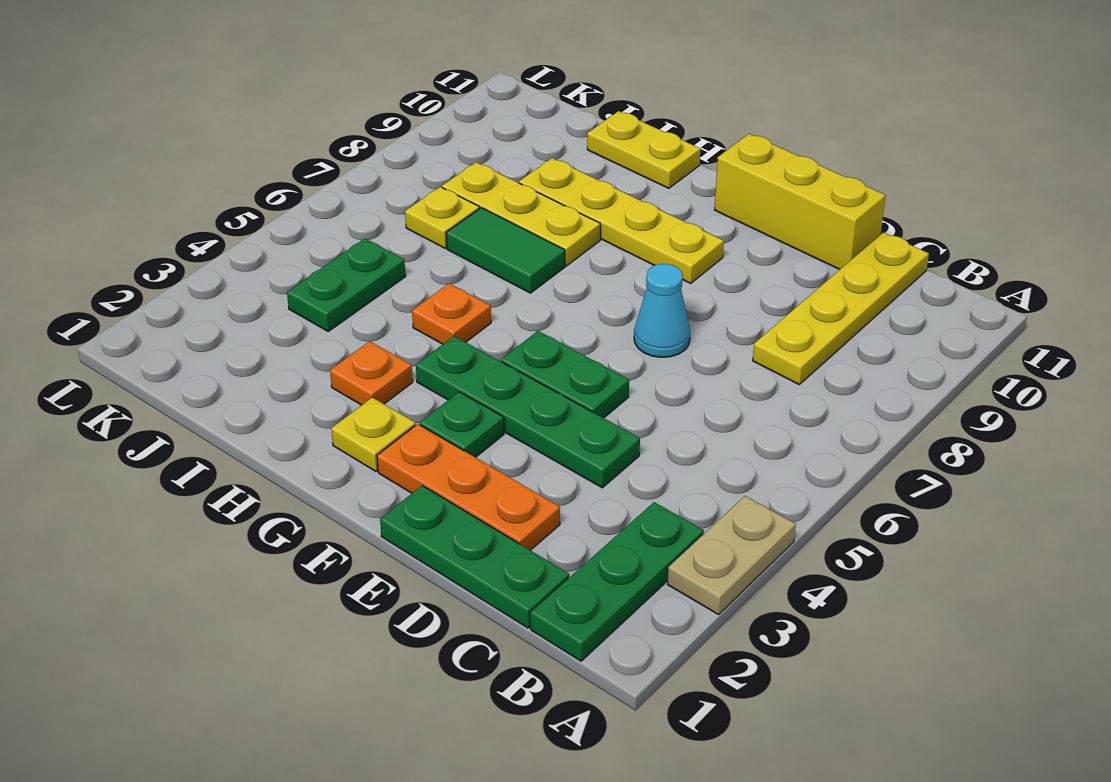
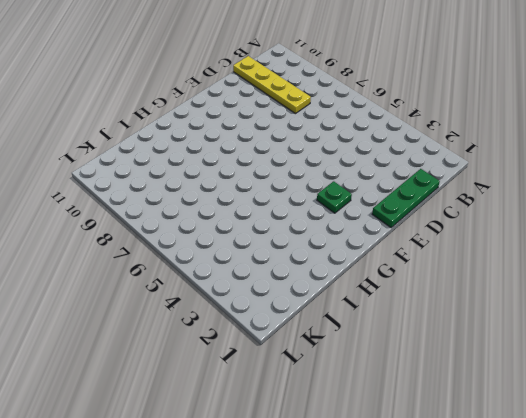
none -> tan 1x2 plate [668,496,796,614]
none -> green 1x3 plate [531,502,704,661]
none -> orange 1x3 plate [377,424,560,550]

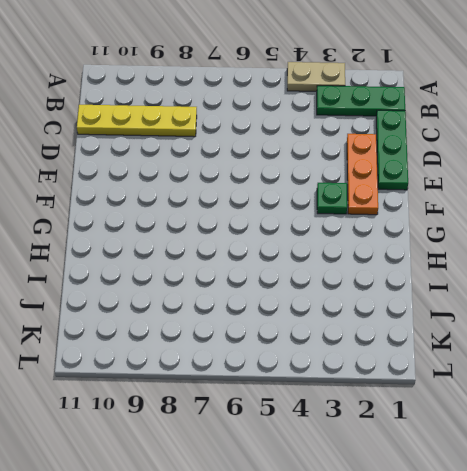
none -> green 1x4 plate [416,336,640,488]
none -> yellow 1x3 brick [715,134,886,269]
none -> green 1x2 plate [501,331,629,418]

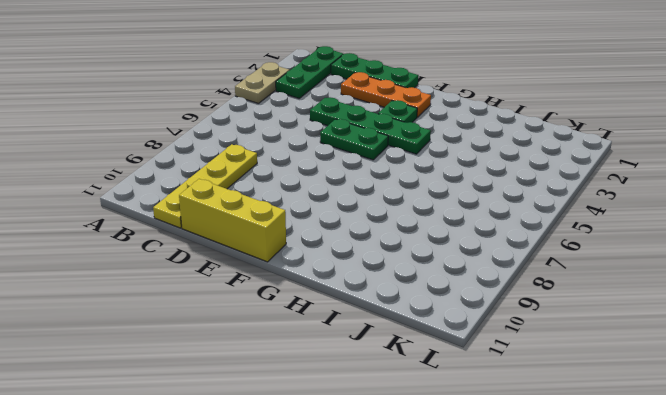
none -> cyan 1x1 cone [634,264,690,357]
none -> yellow 1x4 plate [519,158,724,283]
none -> yellow 1x1 plate [331,397,416,471]

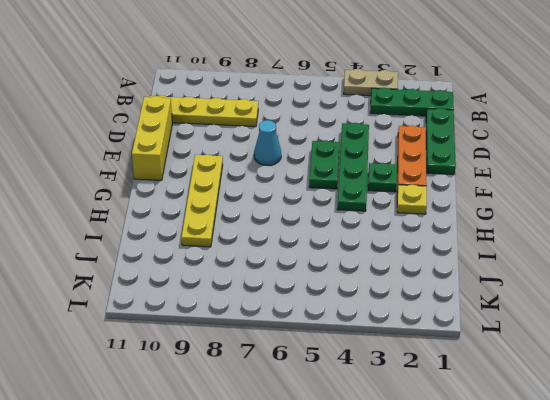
none -> orange 1x1 plate [330,341,413,405]
none -> orange 1x1 plate [412,283,491,344]
none -> green 1x2 tile [446,208,565,293]

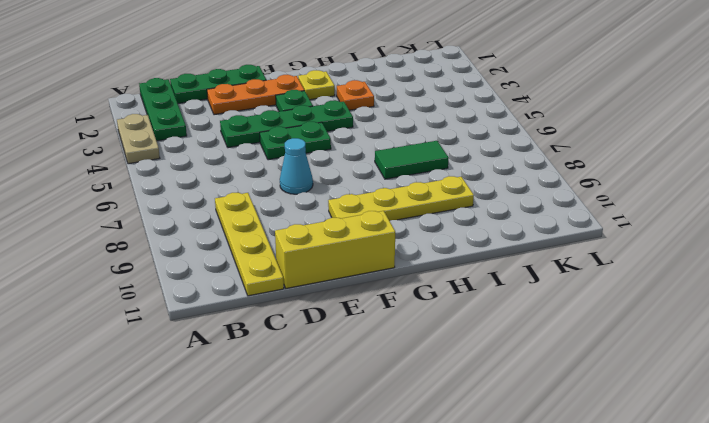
none -> orange 1x1 plate [412,283,491,344]
none -> yellow 1x3 plate [442,162,600,266]
none -> yellow 1x2 plate [587,111,700,188]

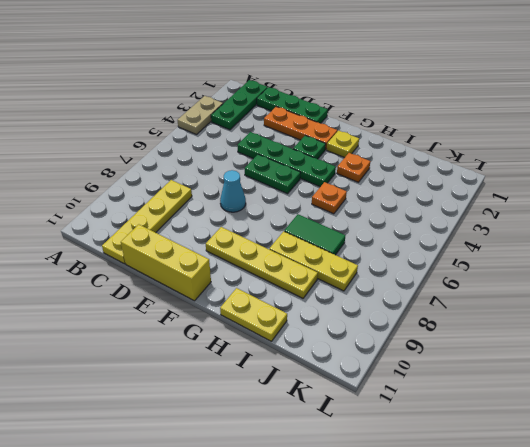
none -> green 1x2 plate [287,239,406,331]
none -> yellow 1x1 plate [405,187,480,248]

